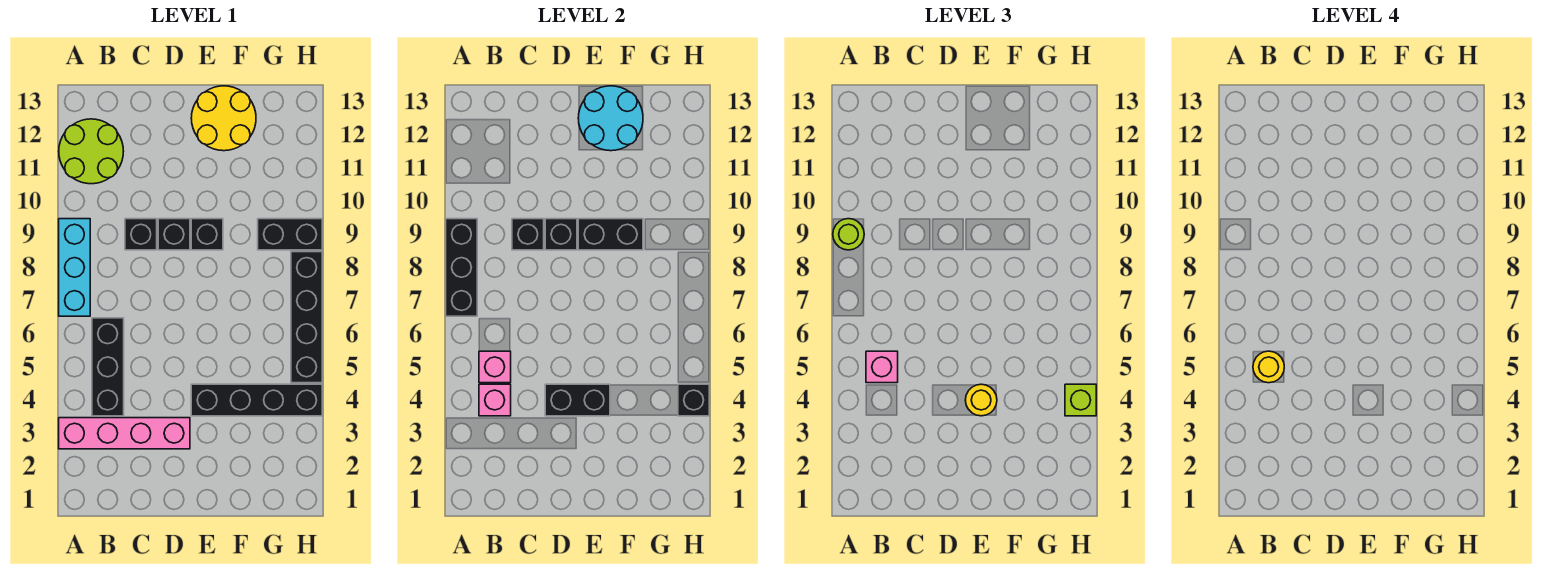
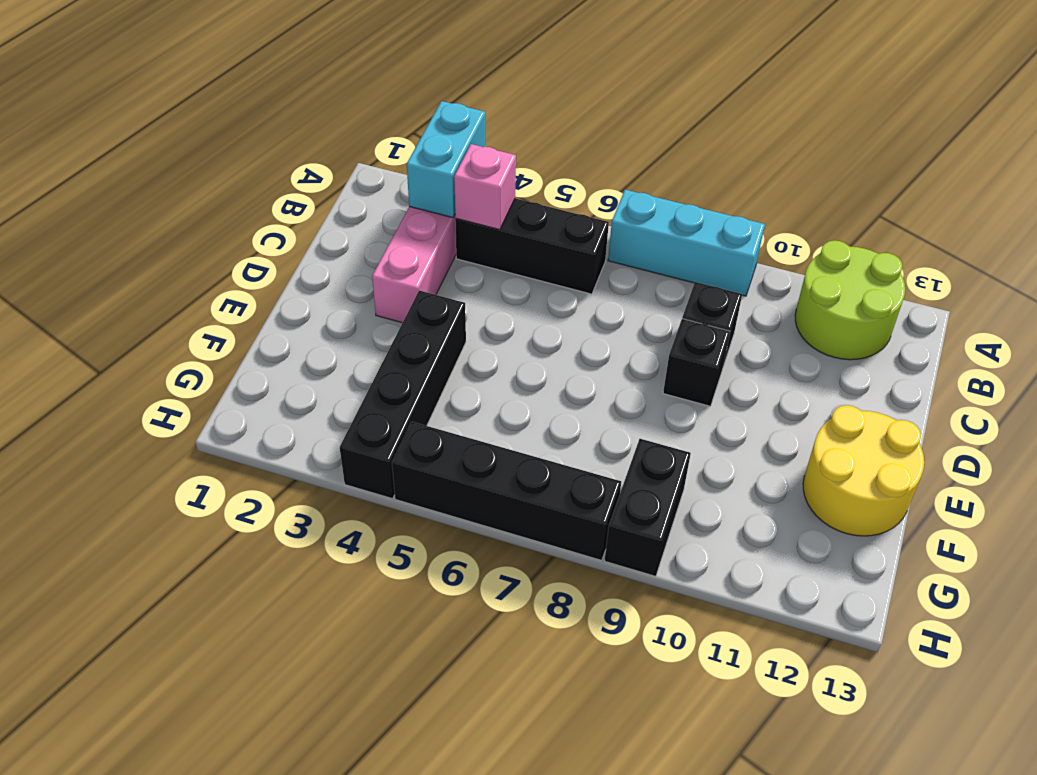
cyan 1x2 brick [407,101,485,218] -> none
none -> black 1x1 brick [191,219,223,250]
none -> black 1x3 brick [446,219,477,316]
none -> pink 1x1 brick [479,351,511,383]

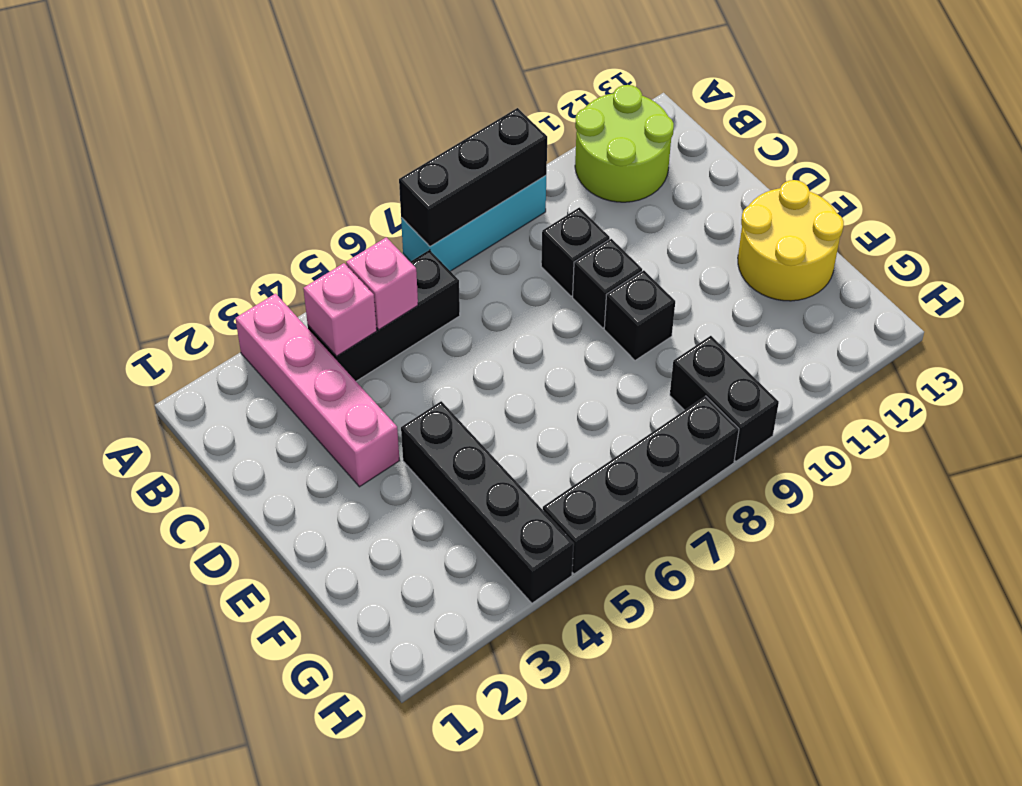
none -> black 1x1 brick [512,219,544,250]
none -> black 1x2 brick [545,384,610,416]
none -> black 1x1 brick [545,219,577,250]

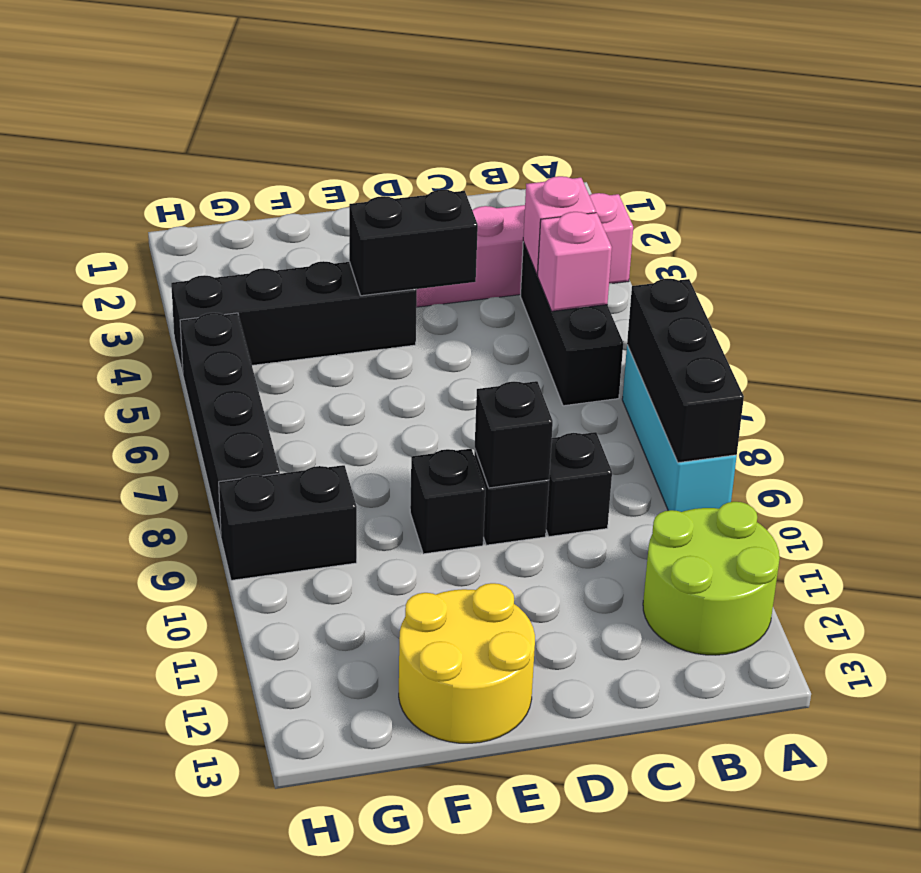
none -> black 1x1 brick [512,219,544,250]
none -> black 1x2 brick [578,219,643,250]
none -> cyan 2x2 round brick [578,86,643,151]

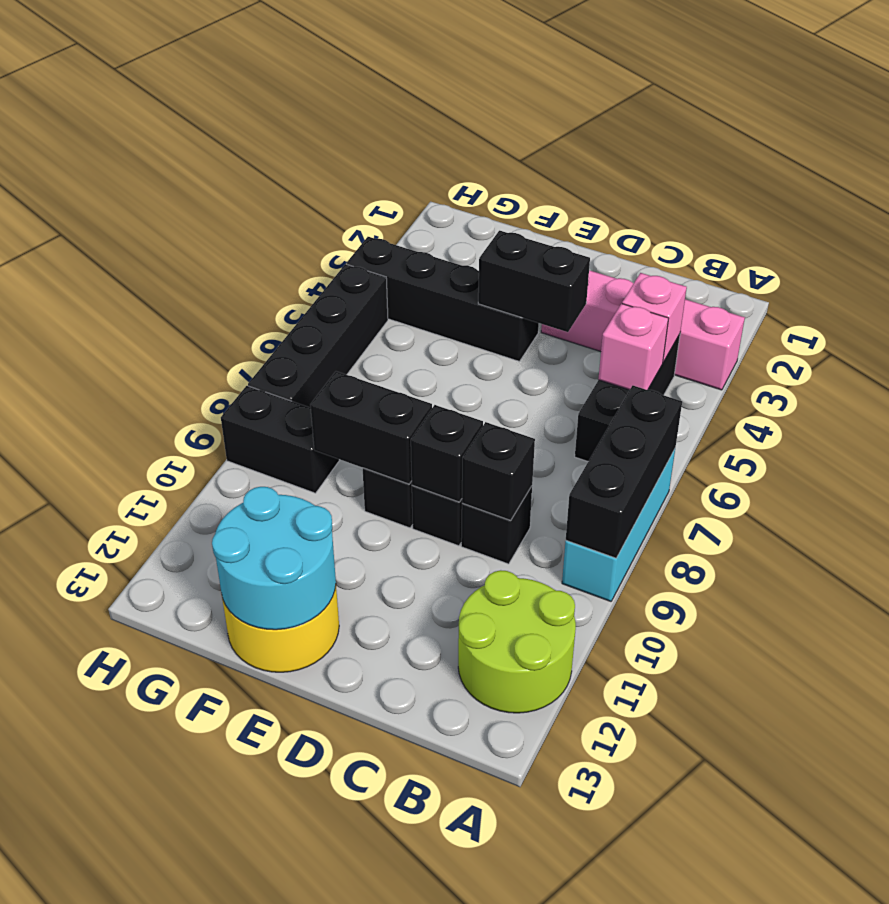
none -> black 1x1 brick [678,384,709,416]
none -> lime 1x1 round brick [833,219,864,250]
none -> pink 1x1 brick [866,351,898,383]

